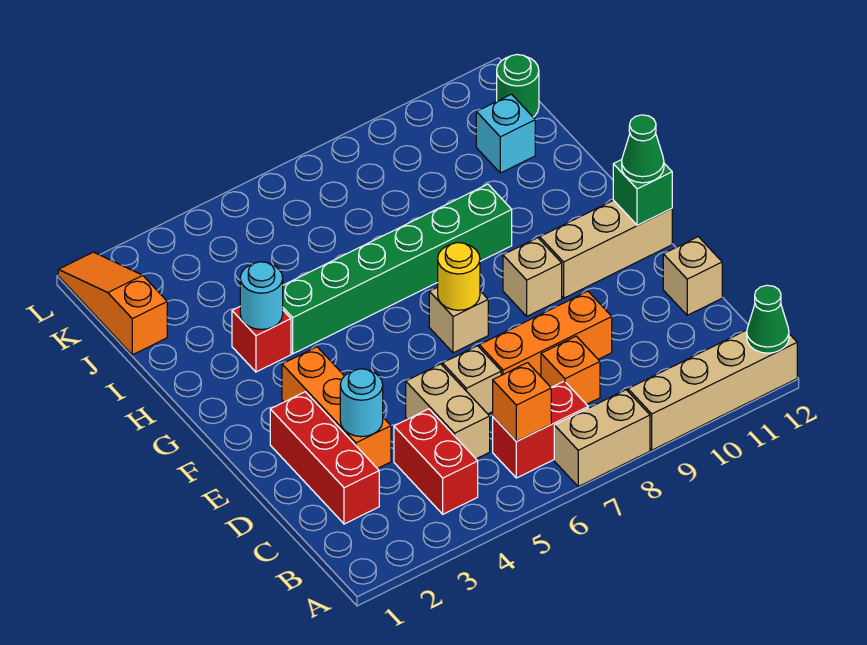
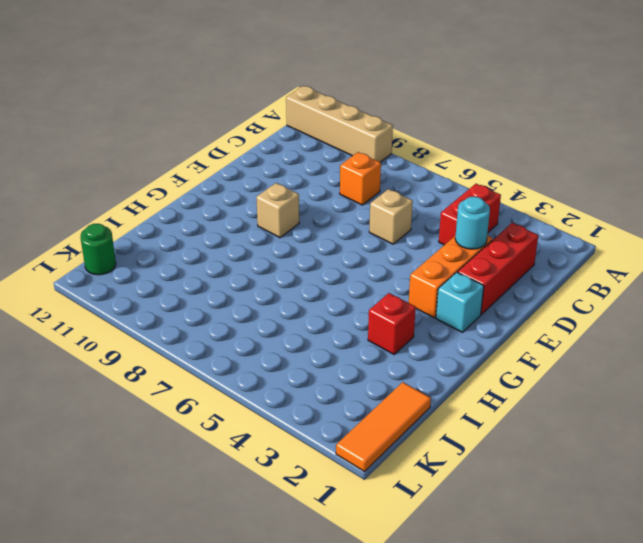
cyan 1x1 brick [436,272,484,332] -> cyan 1x1 brick moved to [476,94,535,173]
orange 1x3 tile [336,382,431,471] -> orange 1x3 slope [58,252,167,355]
none -> tan 1x2 brick [554,390,650,486]
none -> red 1x2 brick [493,381,588,478]
none -> tan 1x2 brick [406,364,490,459]

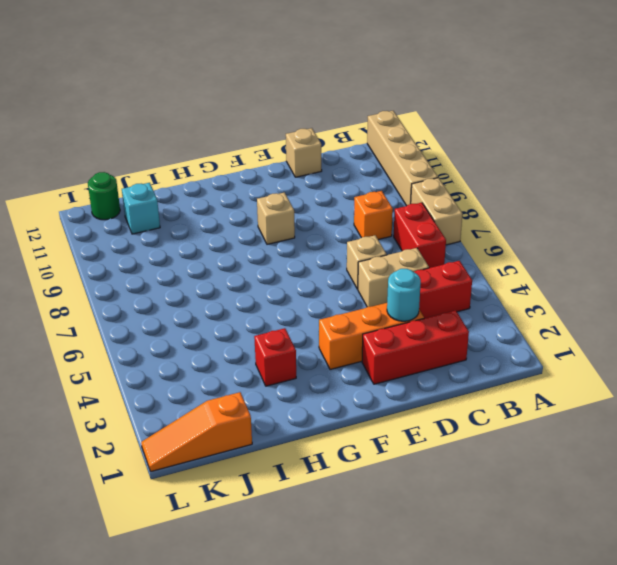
none -> orange 1x3 brick [479,291,612,376]
none -> tan 1x1 brick [429,287,488,353]
none -> tan 1x3 brick [540,200,672,298]

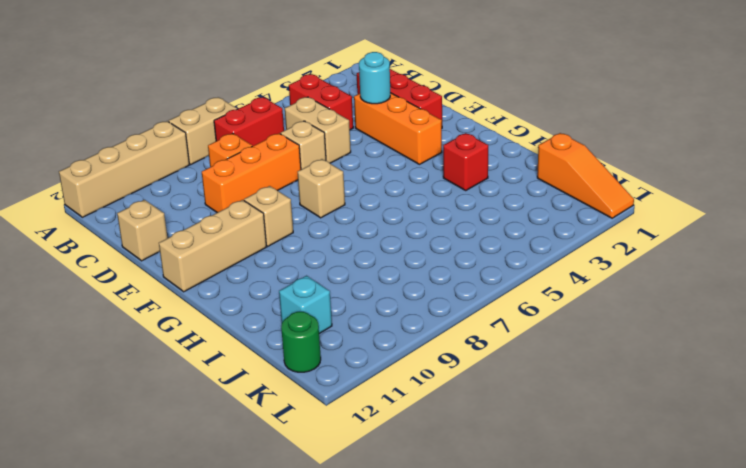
none -> green 1x6 brick [283,184,512,354]
none -> green 1x1 cone [747,285,789,353]
none -> orange 1x1 brick [493,363,551,441]

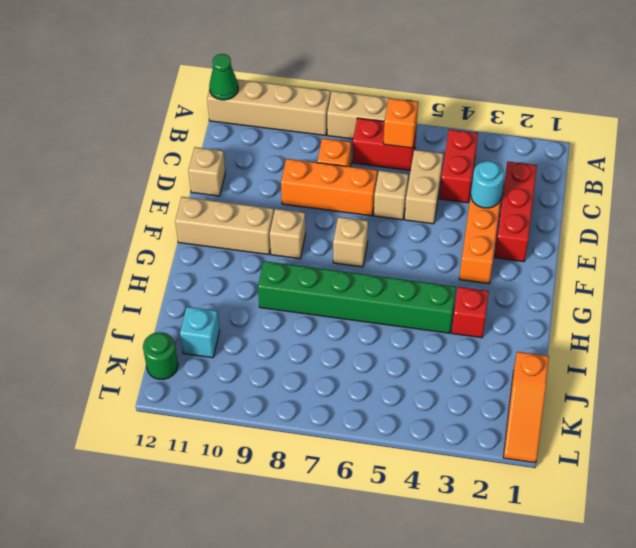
none -> yellow 1x1 round brick [438,243,480,310]
none -> green 1x1 brick [613,160,672,225]
none -> cyan 1x1 round brick [240,262,283,330]

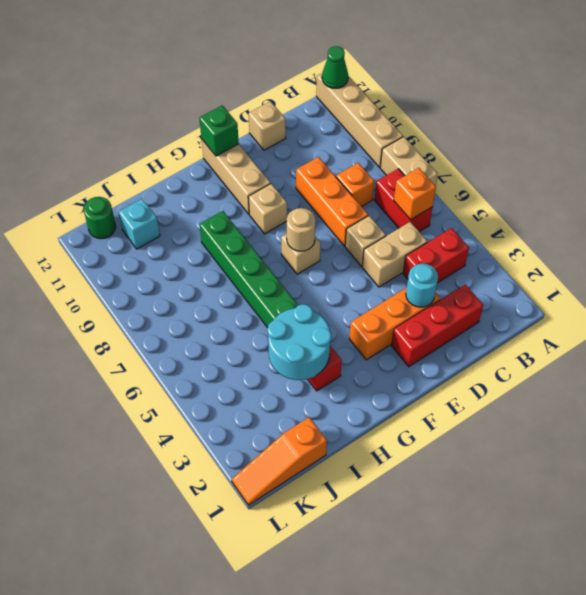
tan 1x1 round brick [287,208,315,251] -> yellow 1x1 round brick [438,243,480,310]
cyan 2x2 round brick [267,304,331,380] -> cyan 1x1 round brick [240,262,283,330]
none -> green 1x1 cone [622,115,664,183]

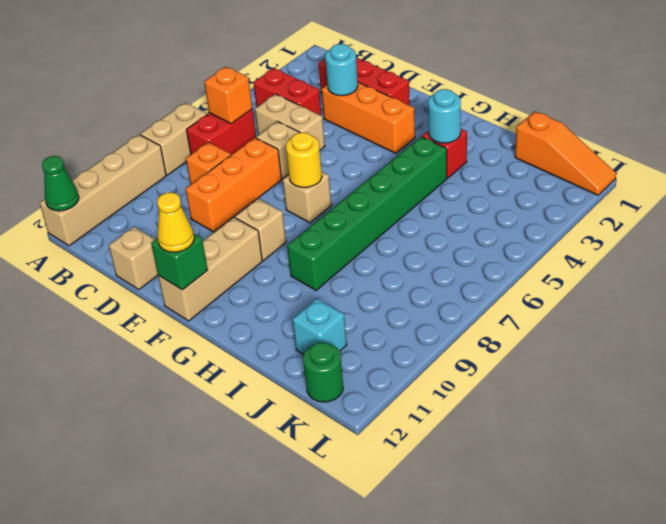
yellow 1x1 cone [157,192,194,252] -> green 1x1 cone [622,115,664,183]

